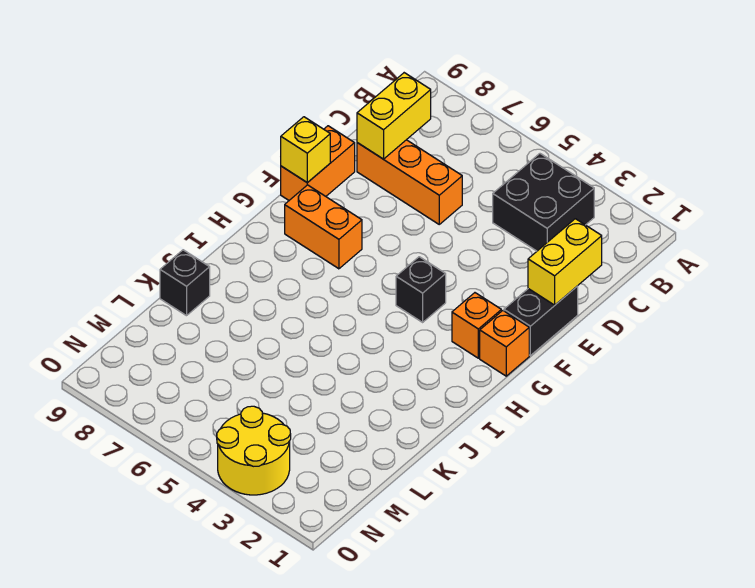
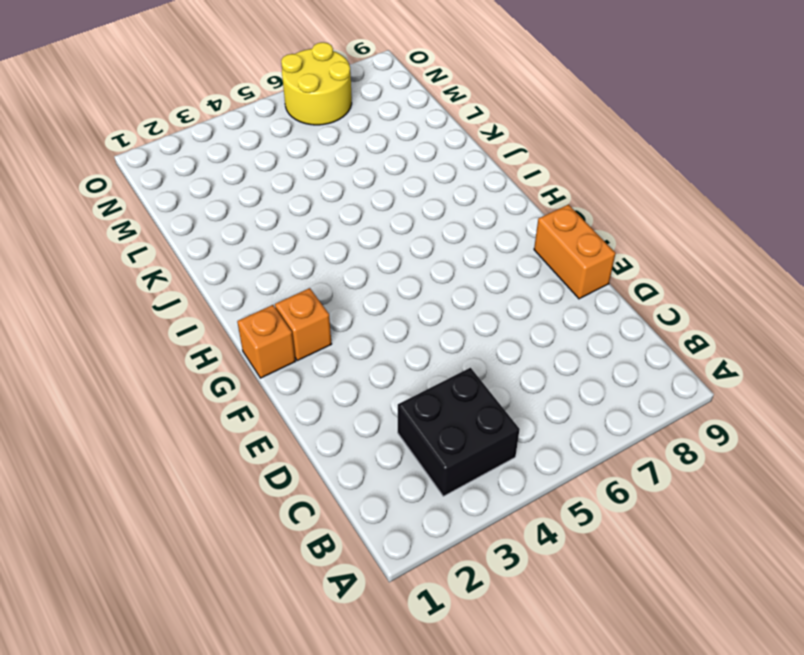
yellow 2x2 round brick [281,42,352,125] -> yellow 2x2 round brick moved to [217,406,291,495]
none -> orange 1x3 brick [357,140,462,224]
none -> black 1x2 brick [504,286,578,355]
none -> black 1x1 brick [396,257,446,322]

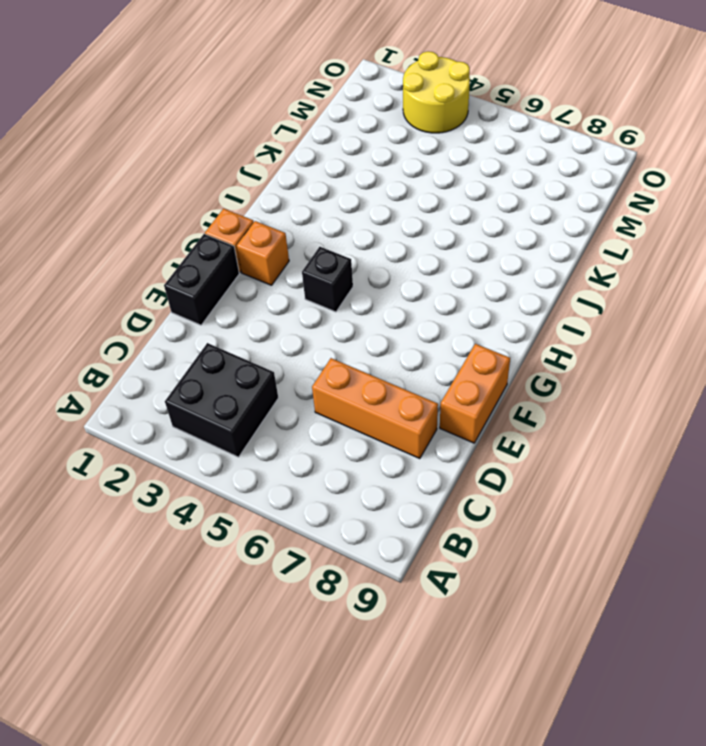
none -> orange 1x2 brick [285,185,362,269]
none -> black 1x1 brick [160,250,210,316]
none -> yellow 1x2 brick [357,73,431,159]

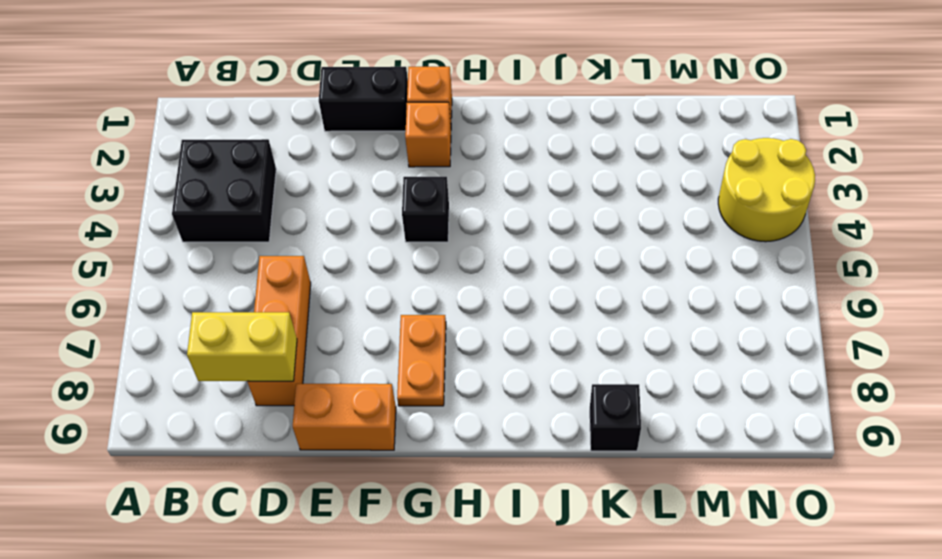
orange 1x2 plate [397,315,446,406] -> orange 1x2 brick [285,185,362,269]
none -> yellow 1x2 brick [528,219,602,305]
none -> yellow 1x1 brick [281,117,330,183]

